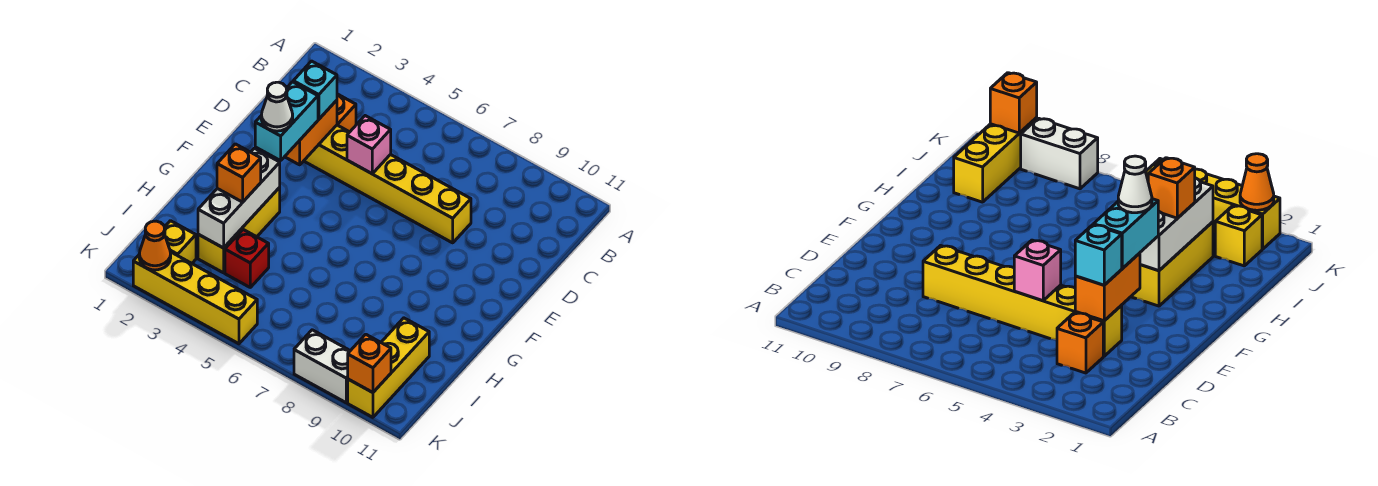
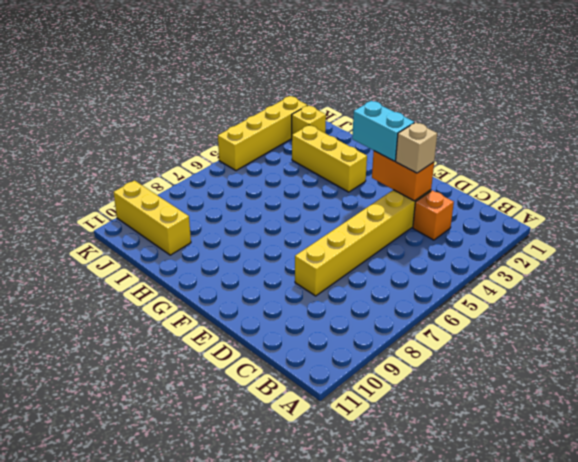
tan 1x1 brick [396,122,437,173] -> cyan 1x1 brick [293,61,337,119]
none -> red 1x1 brick [225,230,269,287]
none -> white 1x2 brick [294,330,350,403]
none -> pink 1x1 brick [347,116,391,174]

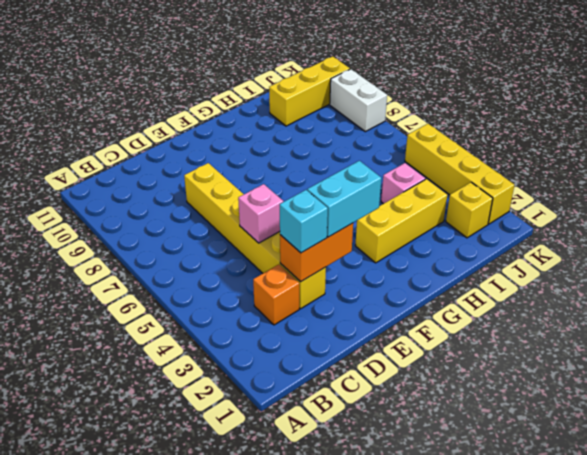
pink 1x1 brick [381,163,425,204] -> red 1x1 brick [225,230,269,287]
none -> white 1x3 brick [198,148,280,248]
none -> orange 1x1 cone [139,221,171,270]
none -> orange 1x1 brick [348,334,391,393]

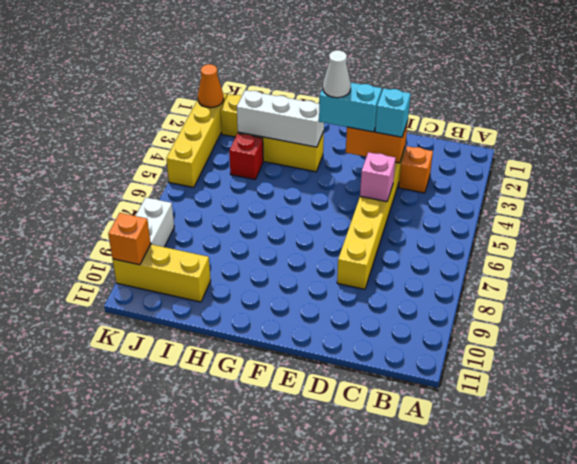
none -> orange 1x1 brick [217,144,261,202]

